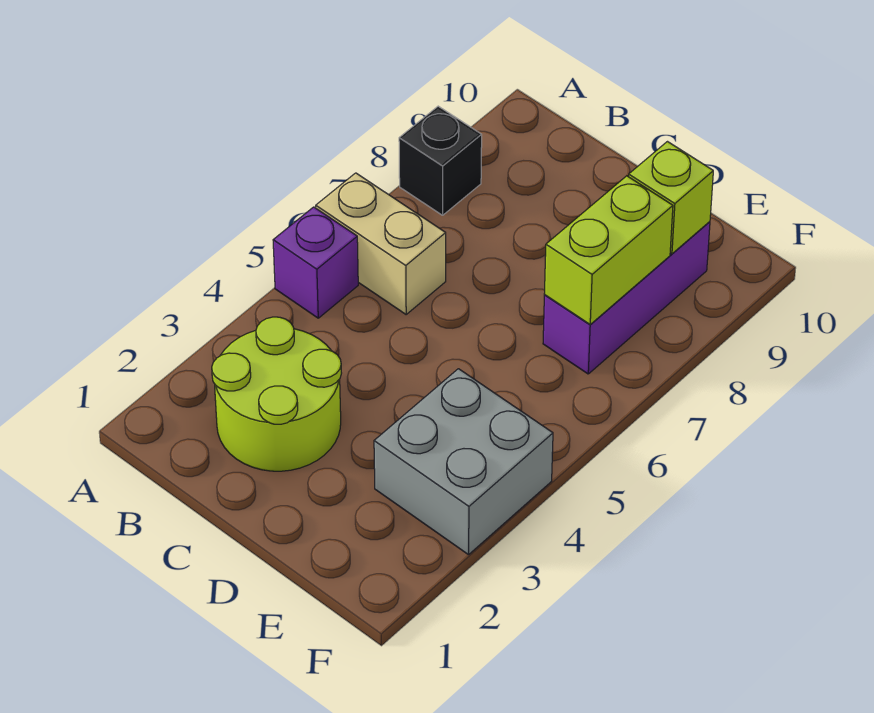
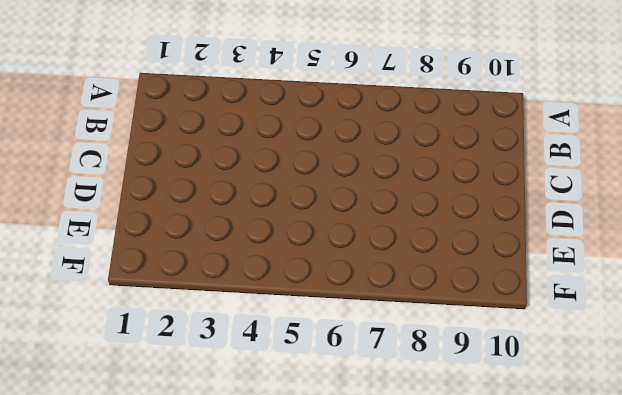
none -> purple 1x1 brick [273,207,358,318]
none -> tan 1x2 brick [316,173,446,314]

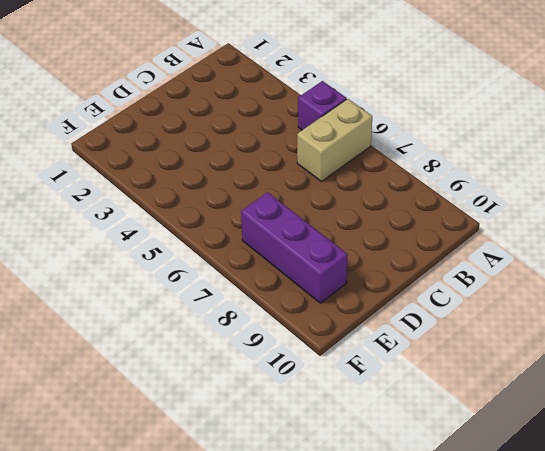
none -> black 1x1 brick [399,106,482,215]
none -> lime 2x2 round brick [212,317,341,471]

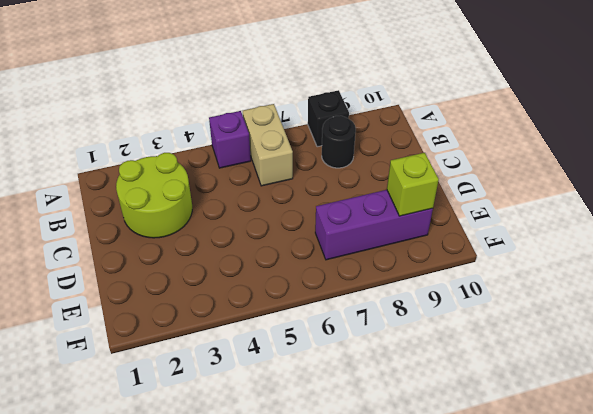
black 1x1 round brick [322,116,356,168] -> none
none -> grey 2x2 brick [374,369,553,555]
none -> lime 1x2 brick [544,176,673,325]

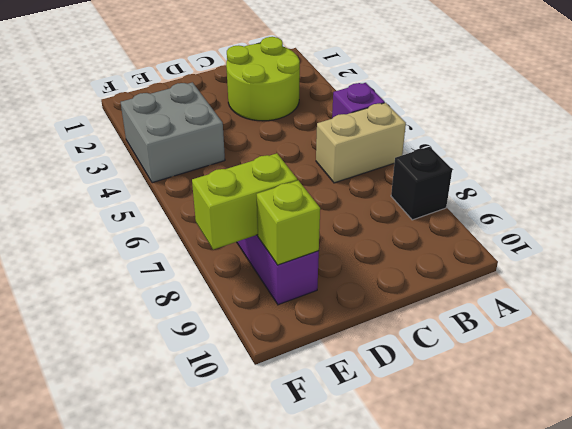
lime 1x2 brick [192,153,297,250] -> lime 1x2 brick turned to [544,176,673,325]

